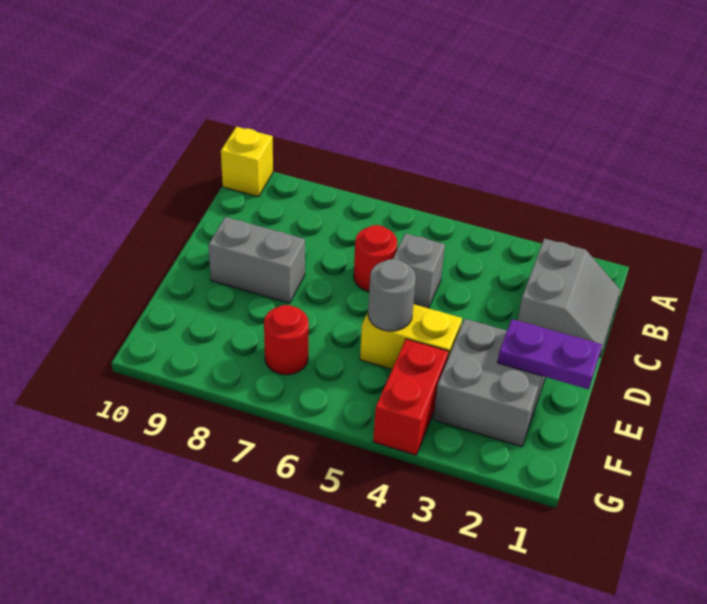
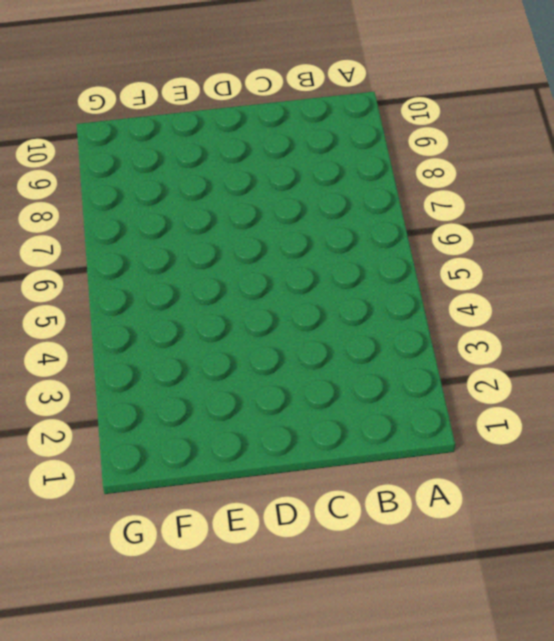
none -> yellow 1x1 brick [221,127,273,197]
none -> grey 2x2 slope [518,239,621,357]

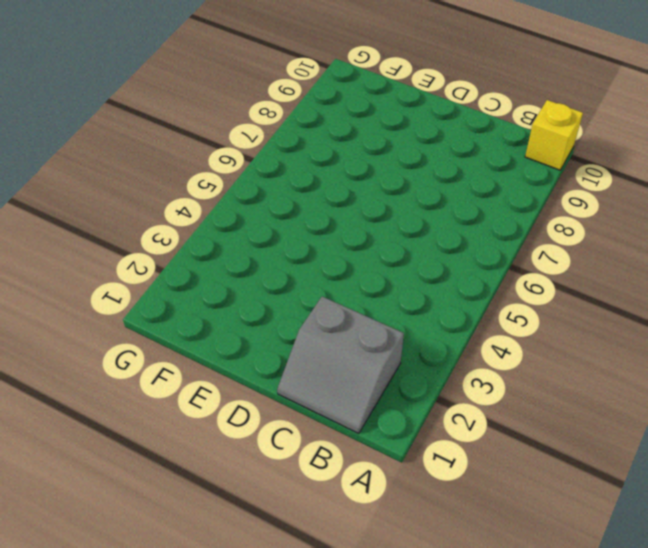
none -> grey 1x1 brick [393,233,445,308]
none -> red 1x1 round brick [354,225,397,291]

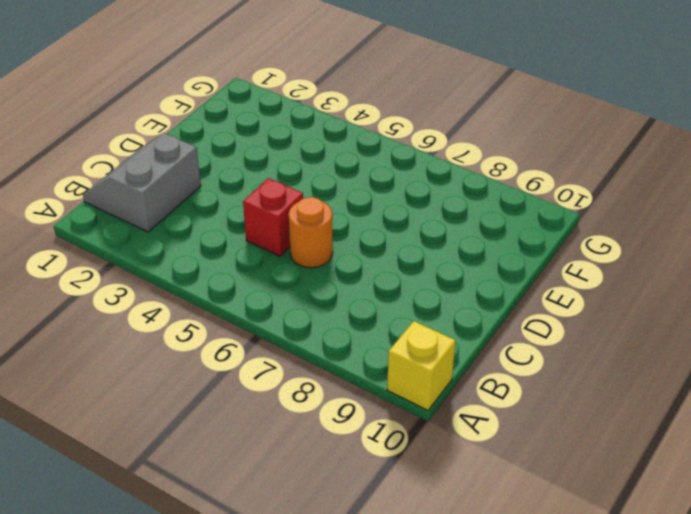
red 1x1 brick [243,178,303,256] -> grey 1x1 brick [393,233,445,308]
orange 1x1 round brick [289,197,333,268] -> red 1x1 round brick [354,225,397,291]
none -> grey 1x2 brick [208,217,305,303]
none -> grey 2x2 brick [433,319,545,447]

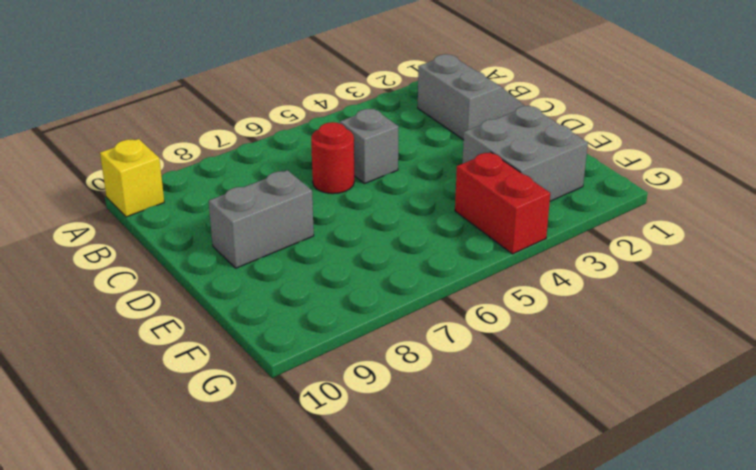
none -> yellow 1x2 brick [360,304,462,369]
none -> red 1x1 round brick [264,305,309,375]

